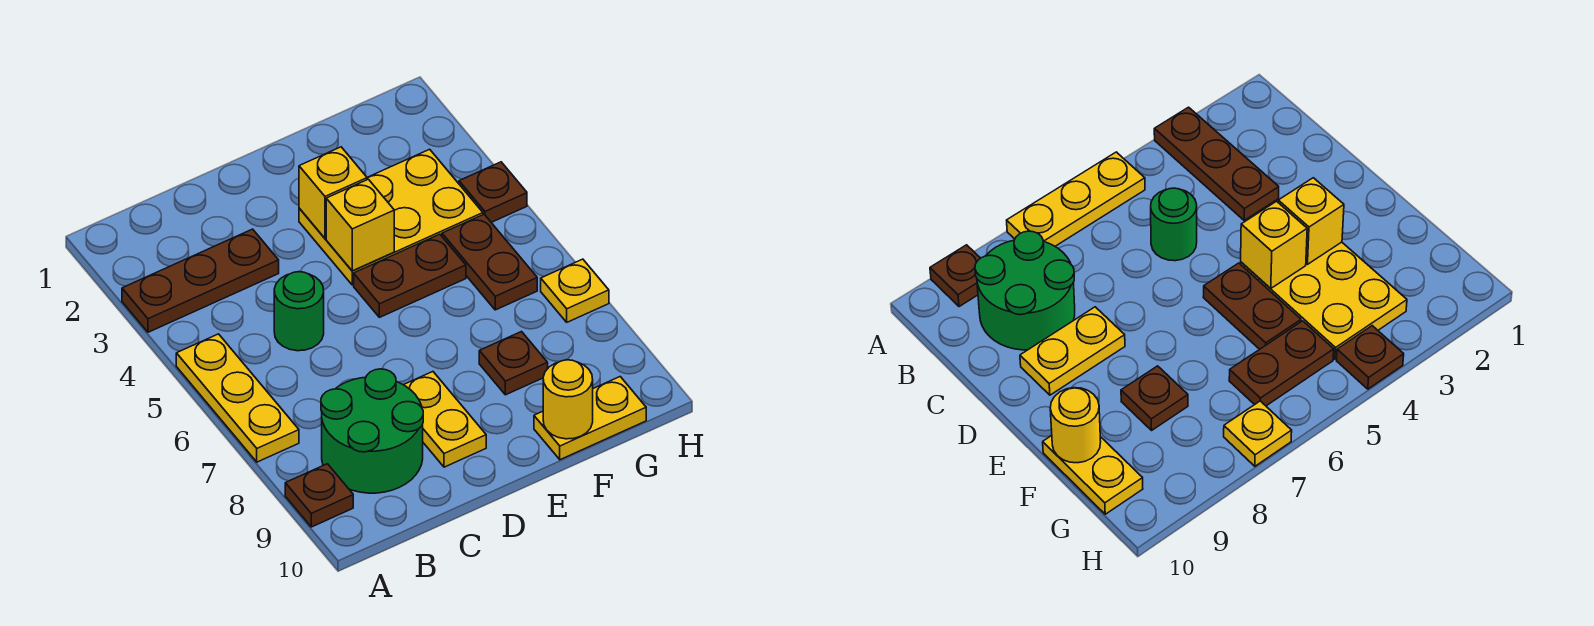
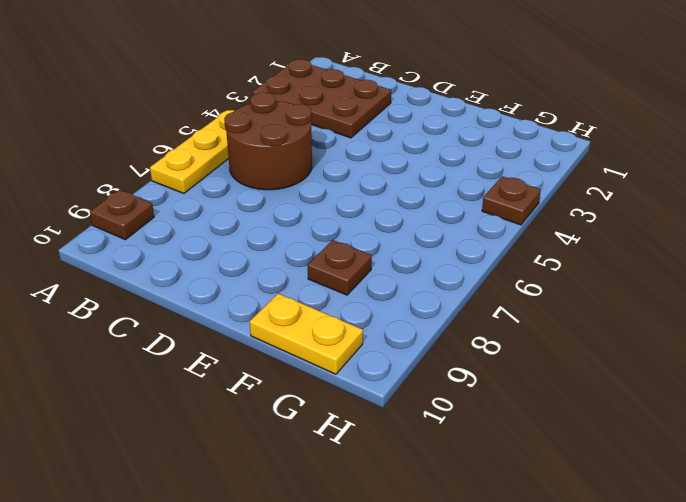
brown 2x3 plate [252,59,391,138] -> brown 1x3 plate [122,229,279,332]
brown 2x2 round brick [224,93,312,190] -> green 1x1 round brick [274,272,324,351]
none -> green 2x2 round brick [321,369,423,493]
none -> yellow 1x2 plate [404,372,486,467]
none -> yellow 2x3 plate [299,149,483,285]

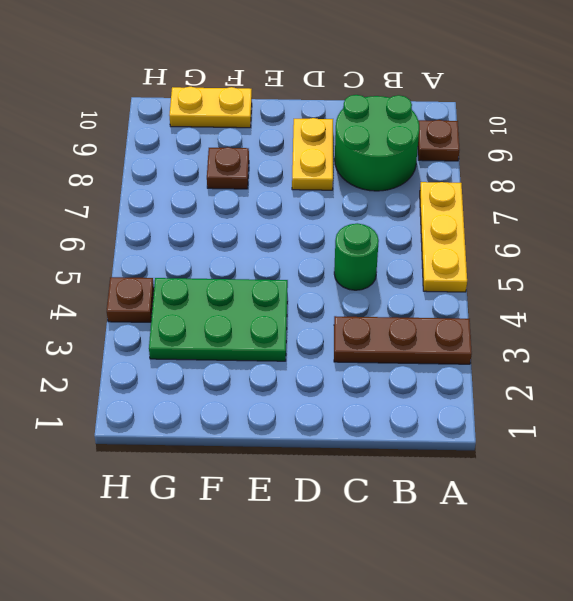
green 2x3 plate [149,278,288,361] -> yellow 2x3 plate [299,149,483,285]
none -> brown 1x2 plate [354,234,466,317]
none -> brown 1x2 plate [442,214,537,310]
none -> yellow 1x1 plate [541,259,609,322]

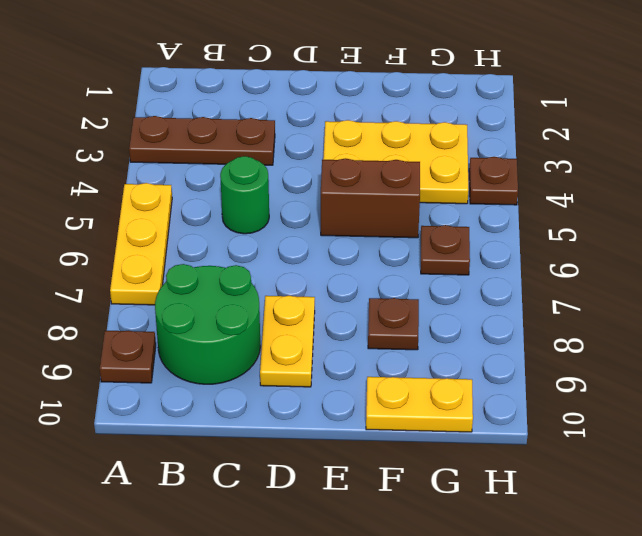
brown 1x2 brick [321,158,420,238] -> brown 1x2 plate [354,234,466,317]
brown 1x1 plate [421,225,470,275] -> brown 1x2 plate [442,214,537,310]
none -> yellow 1x1 plate [541,259,609,322]
none -> yellow 1x1 brick [299,147,367,238]
none -> yellow 1x1 brick [326,179,394,271]

